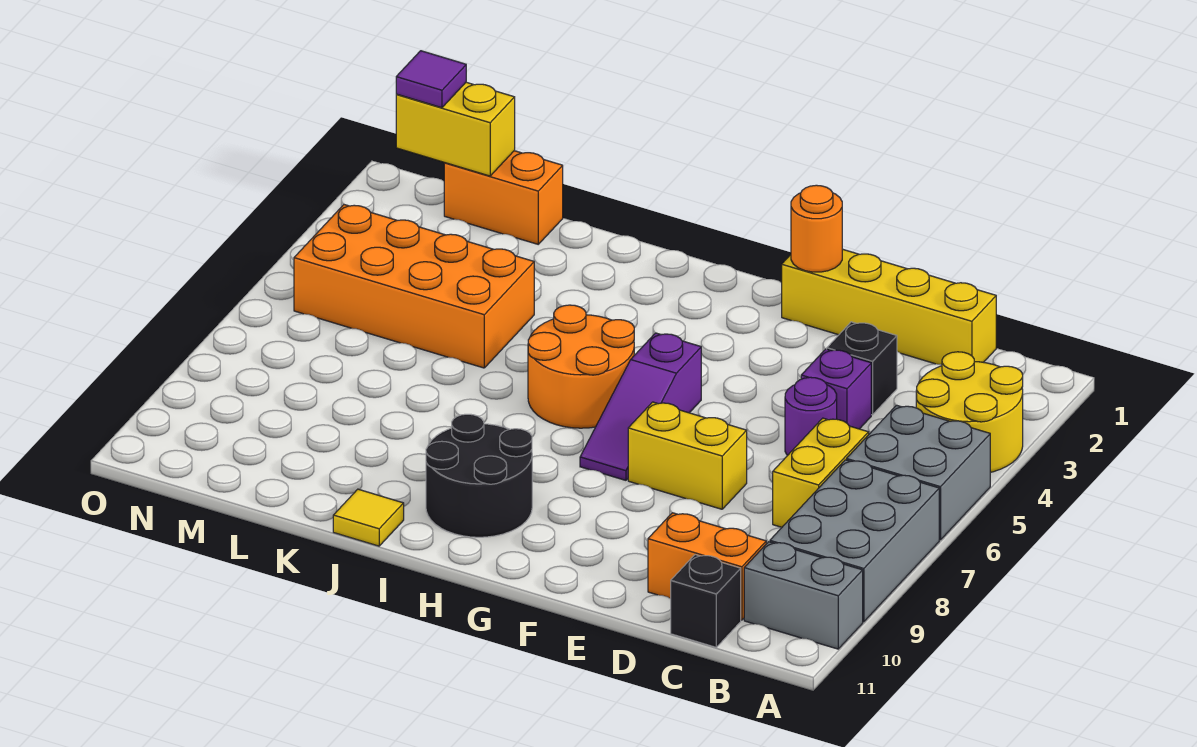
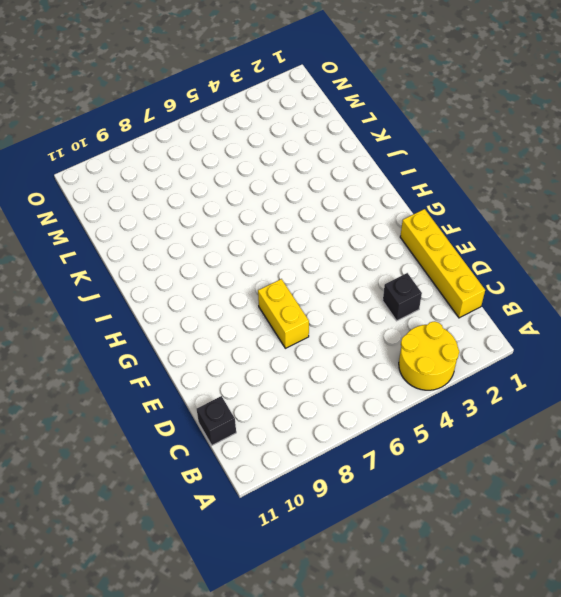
none -> grey 2x2 brick [847,405,990,540]
none -> grey 2x3 brick [770,460,939,622]
none -> grey 1x2 brick [744,542,863,649]

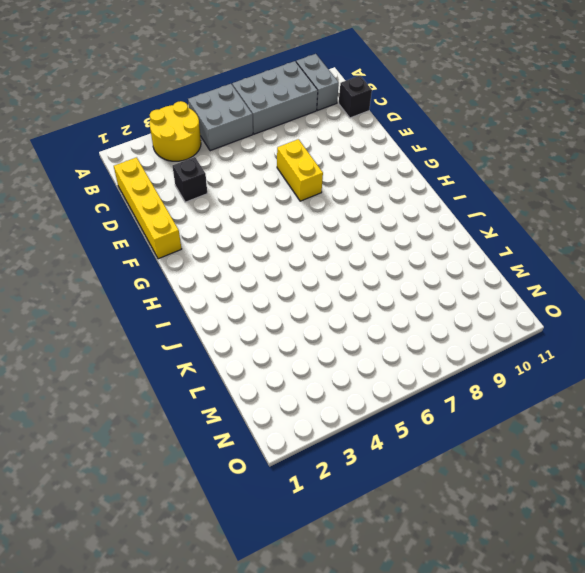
none -> yellow 1x2 brick [773,418,869,527]
none -> orange 1x2 brick [648,513,766,620]
none -> purple 1x1 brick [801,349,871,429]

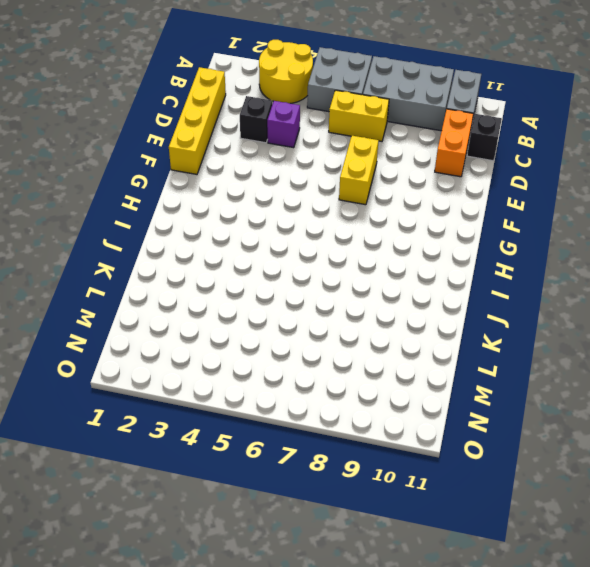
none -> purple 1x1 round brick [785,377,837,456]
none -> purple 1x3 slope [580,333,701,480]
none -> orange 2x2 round brick [528,305,634,428]

